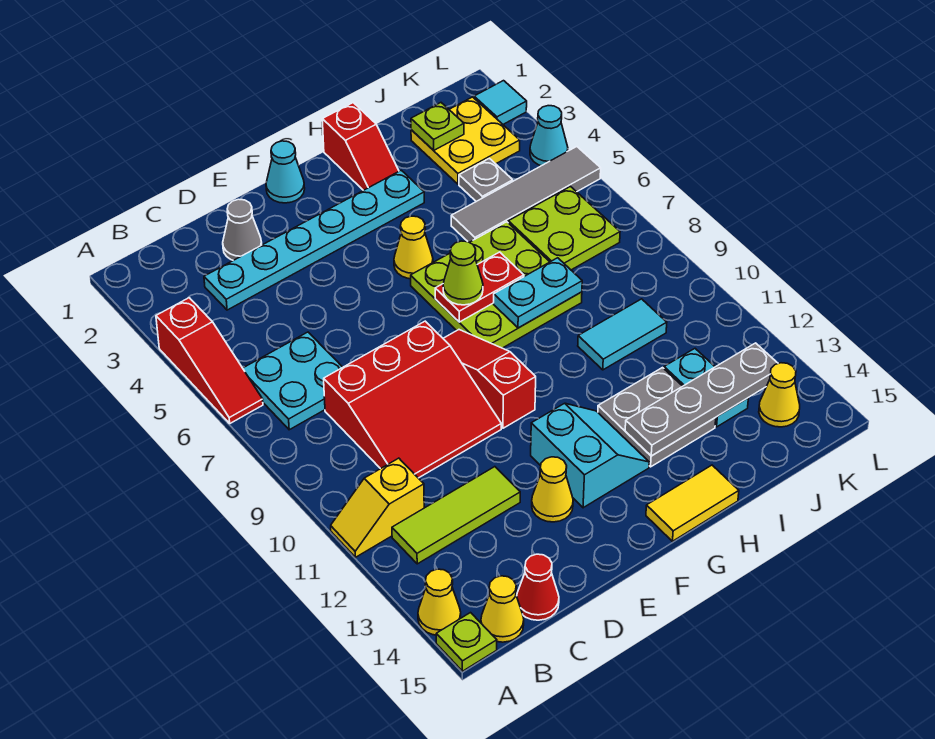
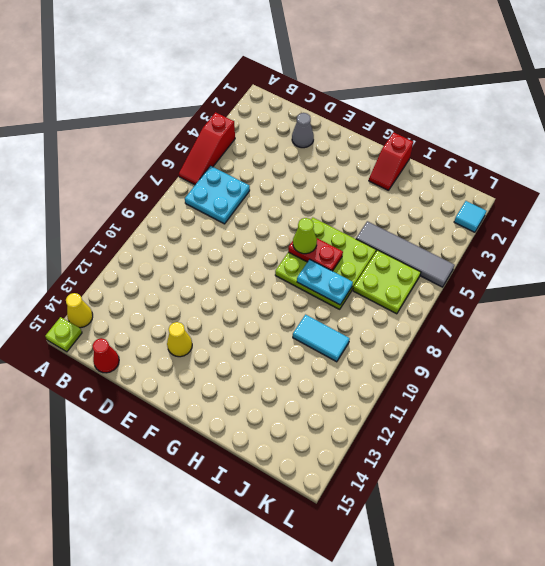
none -> yellow 1x2 slope [331,458,424,557]
none -> lime 1x3 tile [392,467,520,564]
none -> yellow 1x1 cone [481,576,524,642]
none -> cyan 1x6 plate [204,170,424,310]

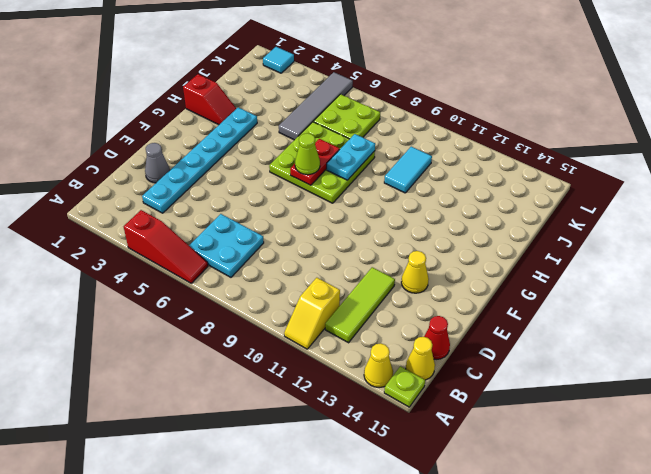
none -> red 3x3 slope [324,321,501,478]
none -> cyan 1x1 cone [266,141,305,203]
none -> red 1x3 slope [443,330,536,428]
none -> cyan 2x2 slope [531,403,649,508]

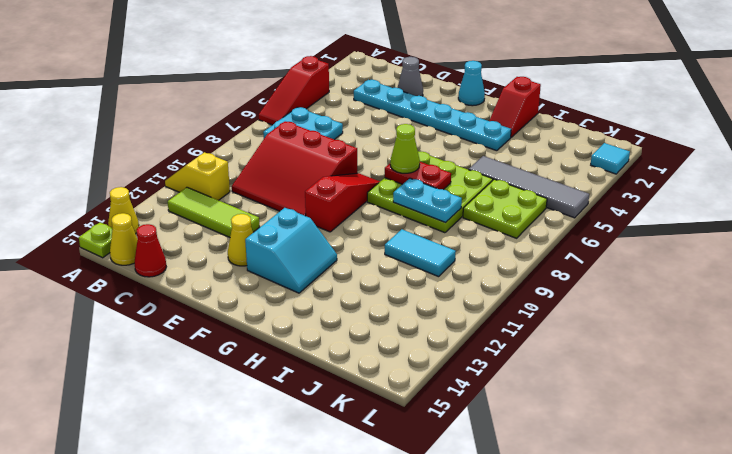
none -> yellow 1x1 cone [394,216,433,279]
none -> yellow 1x2 tile [646,465,739,541]
none -> grey 2x2 plate [598,368,716,467]
none -> yellow 2x2 plate [411,97,520,184]

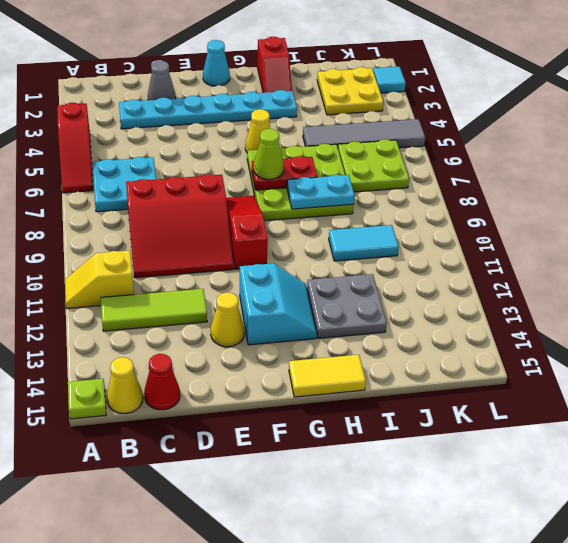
none -> yellow 1x1 cone [418,569,461,635]
none -> grey 1x1 plate [459,158,513,201]
none -> cyan 1x2 plate [664,349,748,427]
none -> yellow 1x1 cone [759,363,800,427]

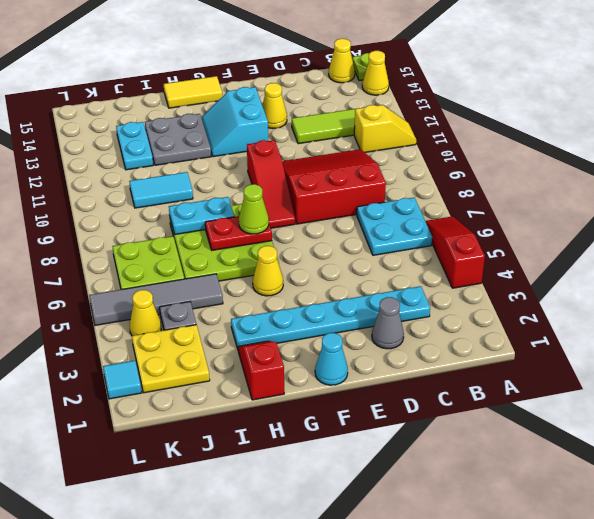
yellow 1x1 cone [130,290,161,336] -> yellow 1x1 cone moved to [759,363,800,427]
none -> red 1x1 cone [517,554,559,620]
none -> cyan 1x1 cone [530,106,568,166]
none -> grey 1x4 plate [625,343,778,456]
none -> lime 1x1 plate [411,103,464,150]

